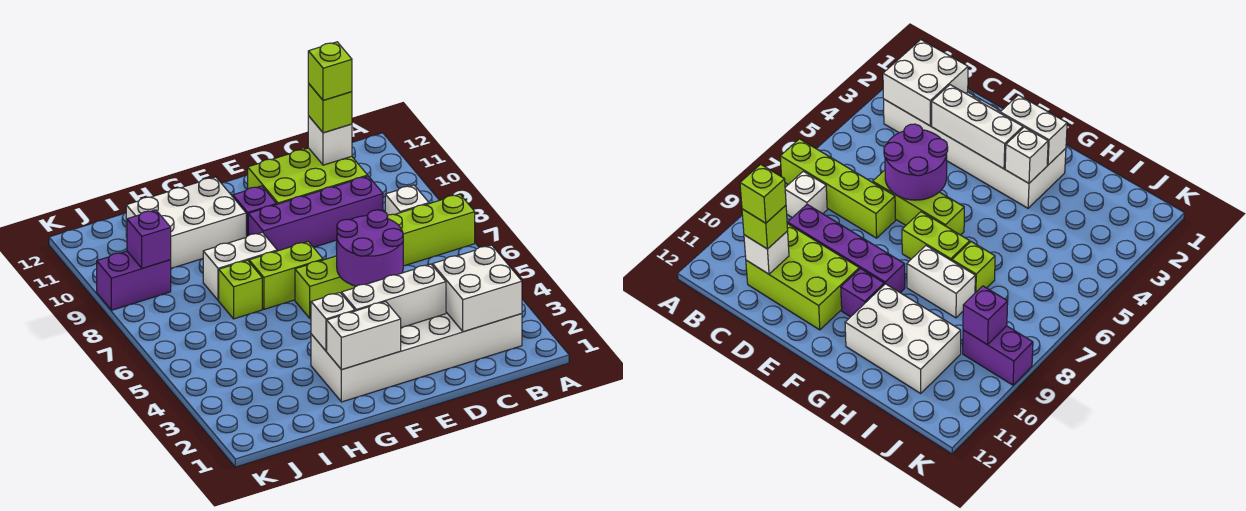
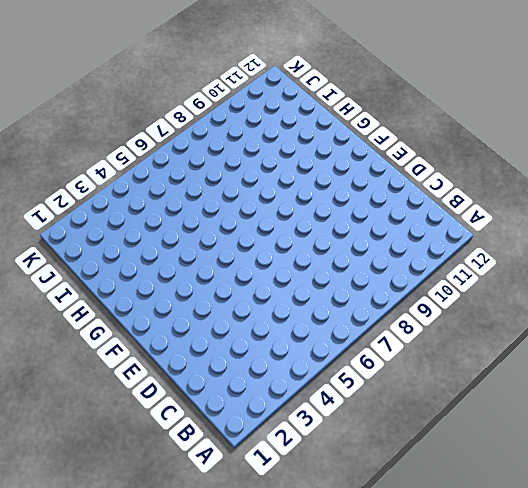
none -> lime 1x4 brick [387,194,475,266]
none -> white 2x6 brick [311,312,522,402]
none -> white 1x1 brick [385,185,429,215]

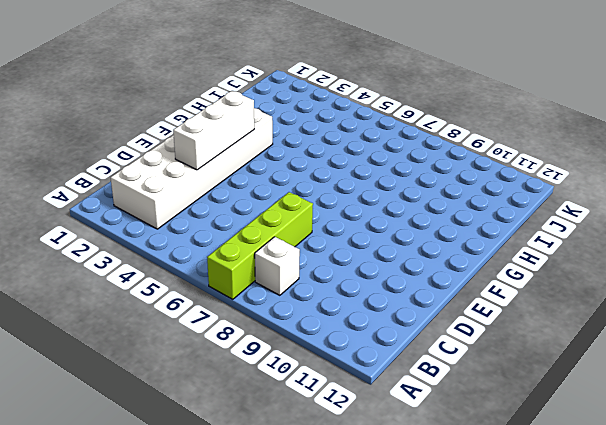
none -> purple 1x4 brick [248,176,383,251]
none -> lime 2x3 brick [248,148,368,204]
none -> lime 1x3 brick [295,256,356,318]

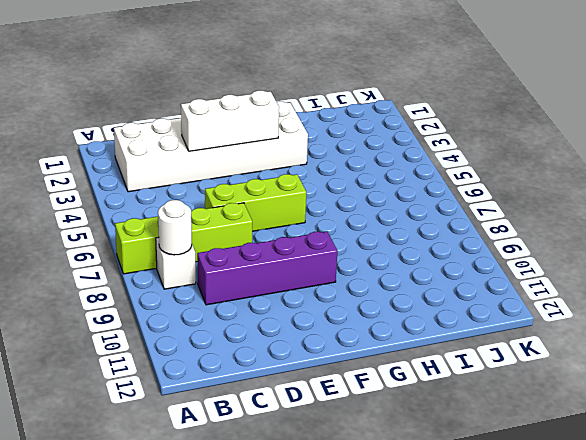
white 1x1 round brick [158,200,192,255] -> none
none -> lime 2x3 brick [248,148,368,204]
none -> lime 1x2 brick [249,242,323,309]
none -> purple 1x1 brick [233,186,277,237]

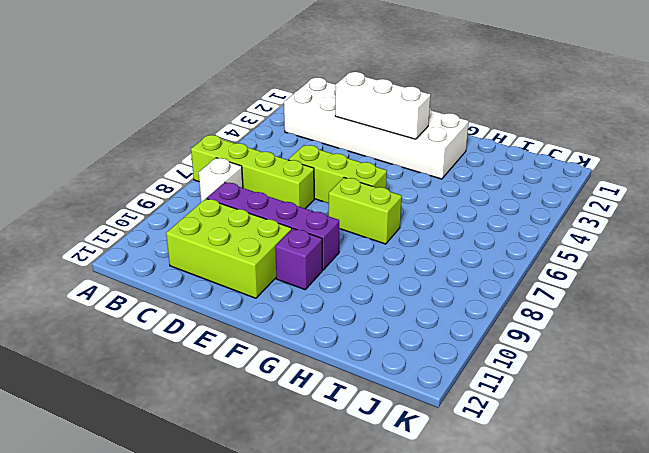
none -> white 1x2 brick [203,232,277,300]
none -> white 2x3 brick [126,177,246,268]
none -> lime 1x1 brick [219,260,262,319]

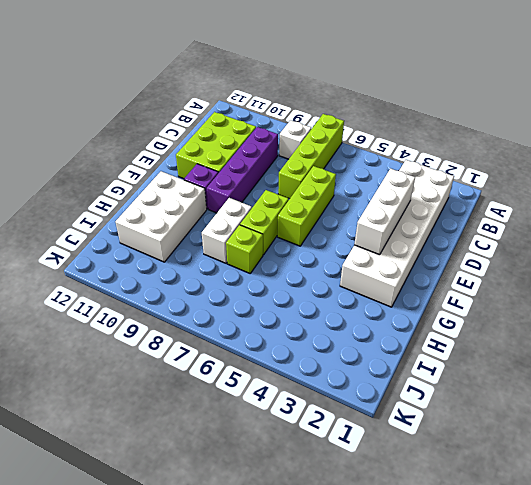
none -> purple 1x2 brick [97,251,171,310]
none -> white 2x2 brick [433,245,522,332]
none -> white 1x1 brick [308,116,352,165]

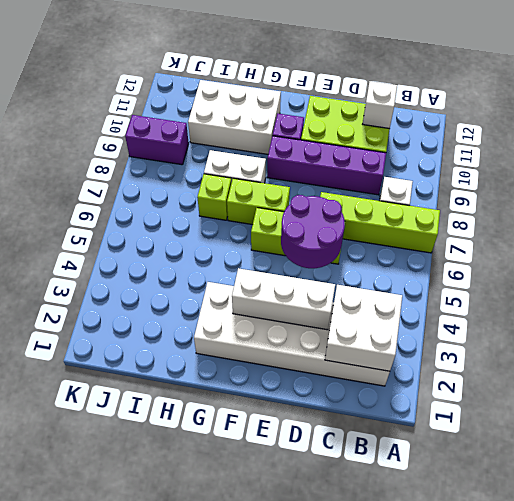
none -> white 1x2 brick [327,302,401,370]
none -> white 1x1 brick [311,293,355,351]
none -> purple 1x1 brick [127,210,171,268]

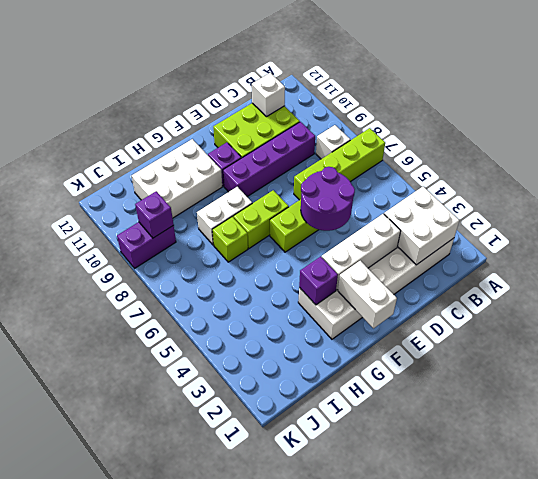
white 1x2 brick [338,261,397,328] -> white 1x2 brick turned to [327,302,401,370]
purple 1x1 brick [299,257,338,305] -> white 1x1 brick [311,293,355,351]
none -> lime 1x1 brick [308,83,352,133]
none -> lime 1x1 brick [308,42,352,100]

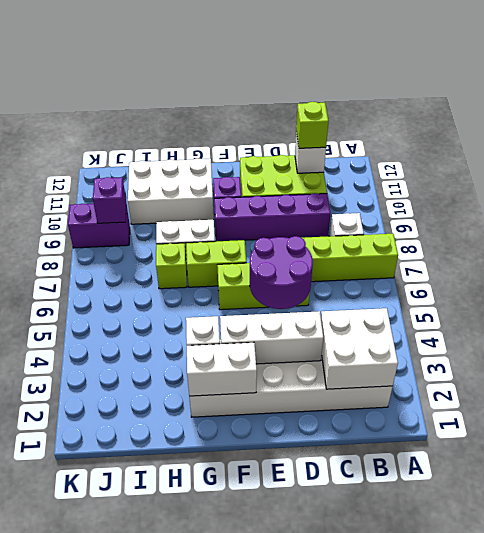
none -> lime 1x1 brick [308,42,352,100]

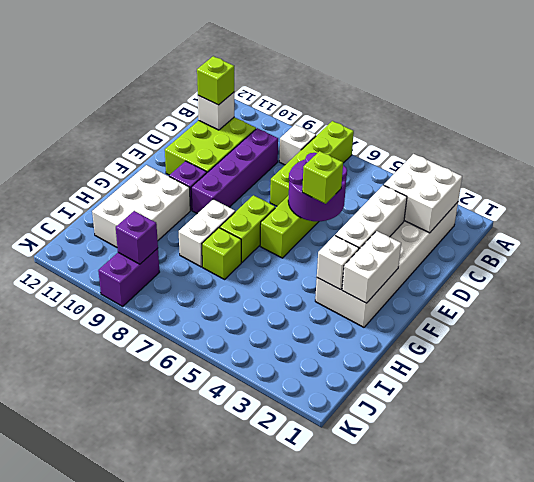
lime 1x1 brick [302,151,343,204] -> lime 1x1 brick moved to [308,42,352,100]

